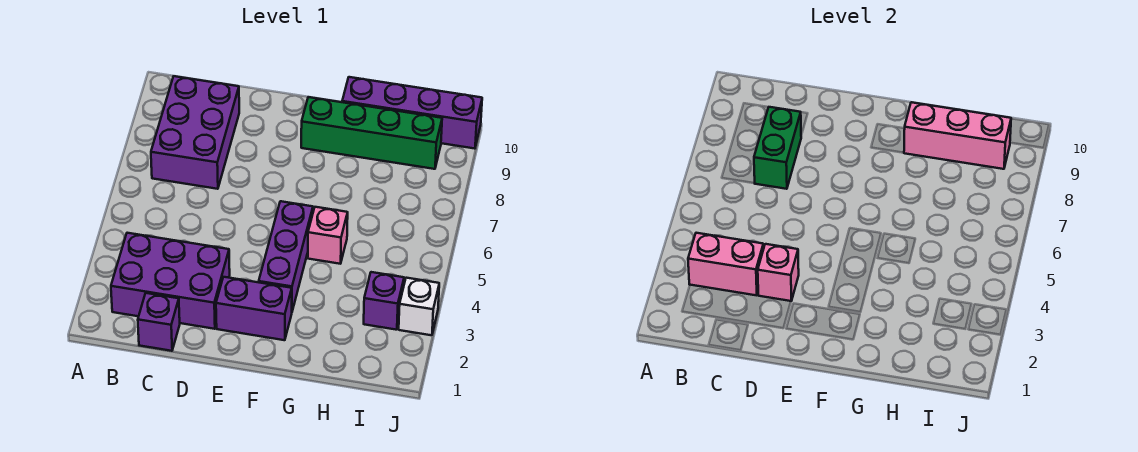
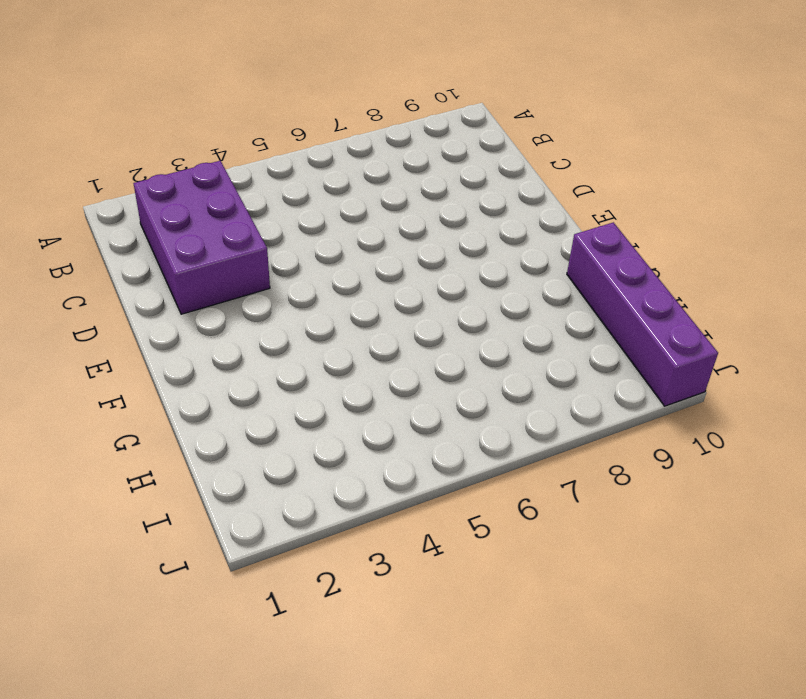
none -> purple 2x3 brick [151,76,239,189]
none -> purple 1x1 brick [138,293,180,351]
none -> purple 1x2 brick [216,277,292,340]

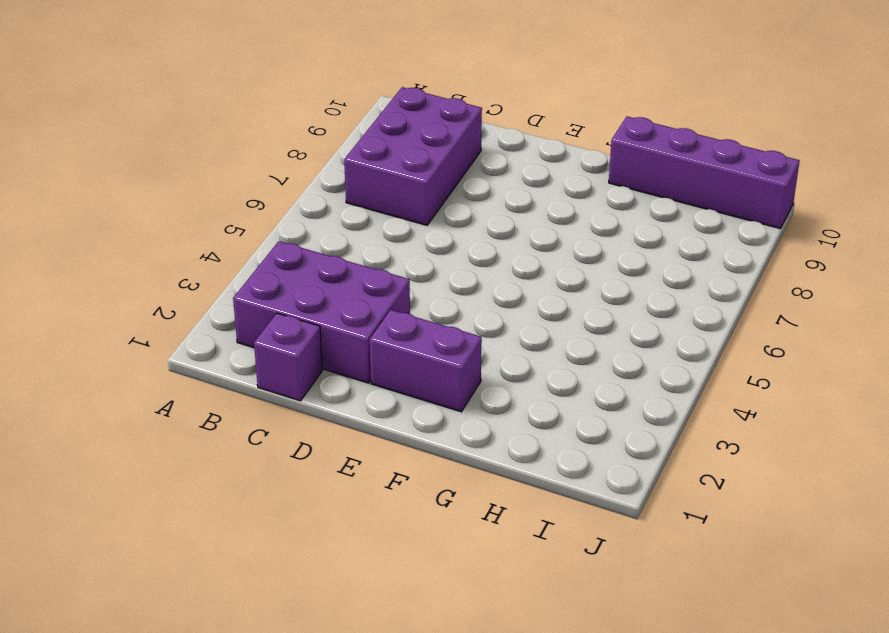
none -> purple 1x3 brick [259,201,313,311]
none -> green 1x4 brick [301,97,442,169]
none -> pink 1x1 brick [308,207,348,264]

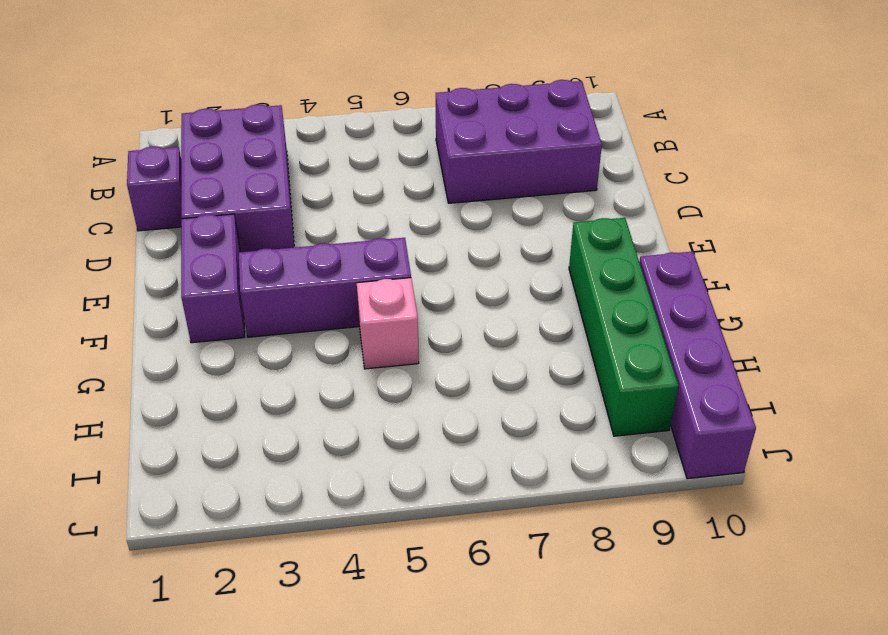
none -> purple 1x1 brick [364,272,404,330]
none -> white 1x1 brick [399,278,439,335]
none -> pink 1x2 brick [688,233,764,295]

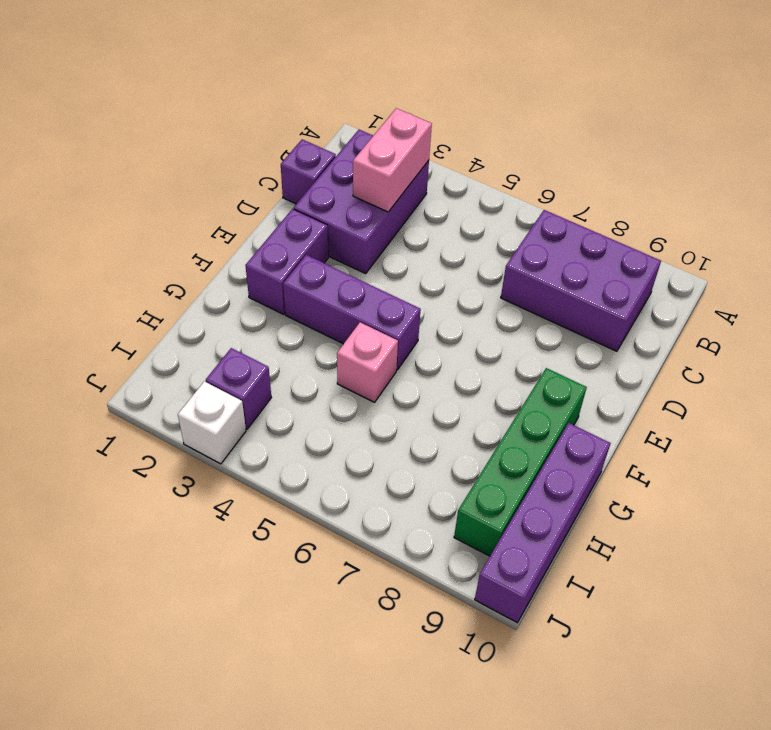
none -> green 1x2 brick [754,107,801,189]
none -> pink 1x1 brick [758,244,799,301]
none -> pink 1x3 brick [904,102,1011,169]

